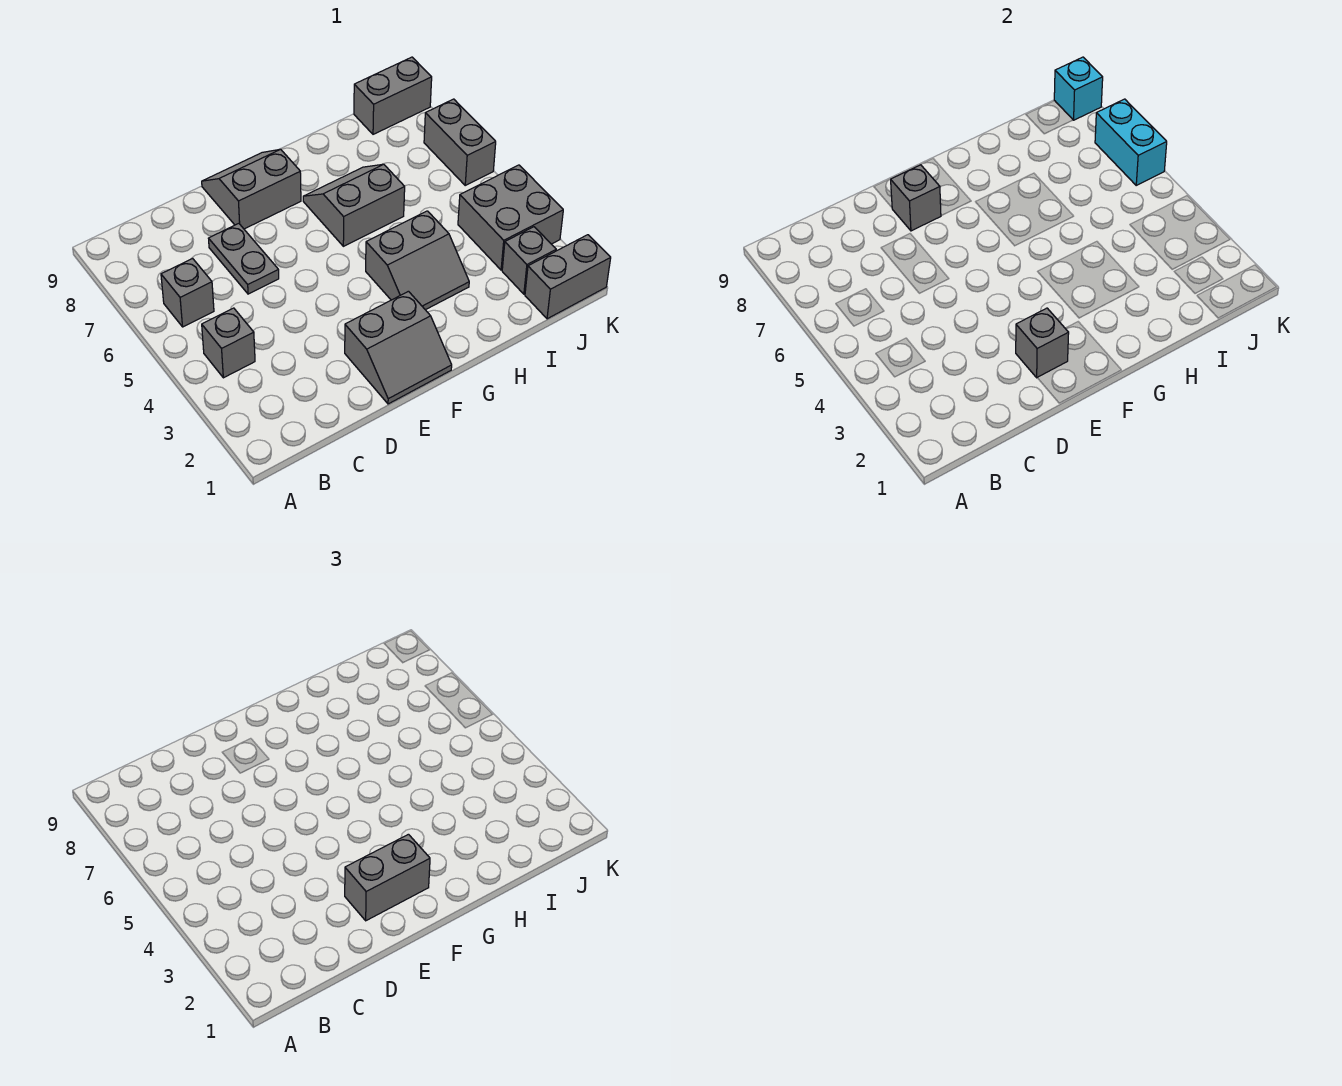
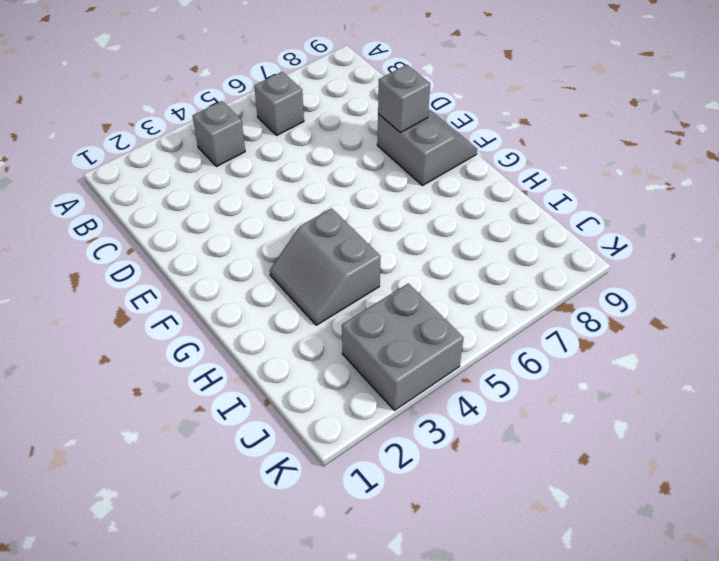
none -> grey 1x2 plate [208,223,279,294]
none -> grey 2x2 slope [345,291,452,404]
none -> grey 2x2 slope [303,164,405,246]

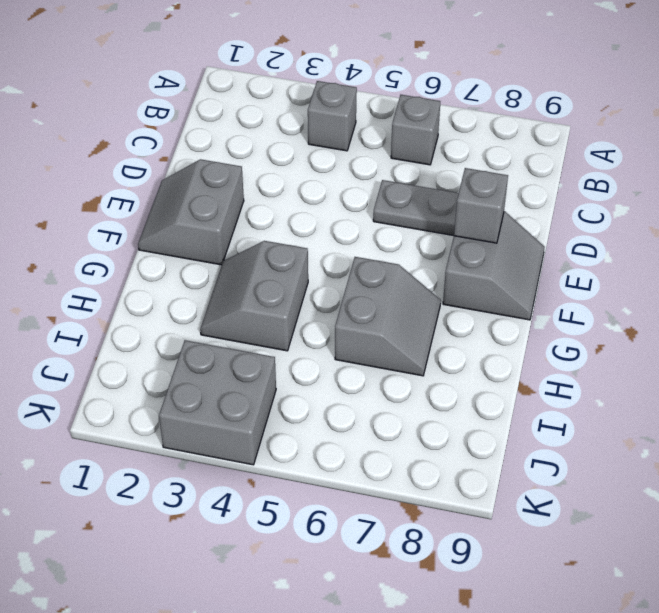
none -> grey 1x2 brick [525,235,611,319]
none -> grey 1x1 brick [502,227,556,294]
none -> grey 1x2 brick [354,57,432,134]

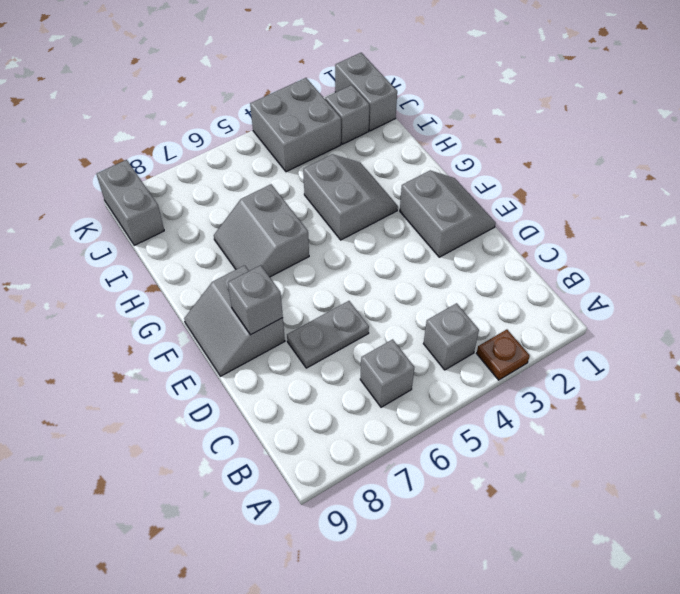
brown 1x1 plate [477,330,530,380] -> none
none -> grey 1x2 brick [424,99,496,185]
none -> grey 1x1 brick [1016,308,1069,378]
none -> cyan 1x2 brick [1095,99,1167,185]

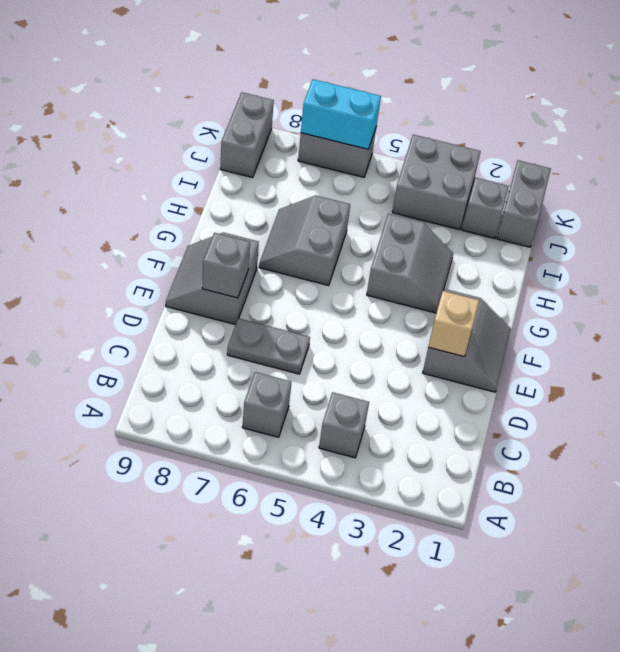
tan 1x1 brick [429,291,479,357] -> grey 1x1 brick [1016,308,1069,378]
none -> cyan 1x1 brick [1054,57,1103,120]
none -> grey 1x2 brick [345,834,430,921]

